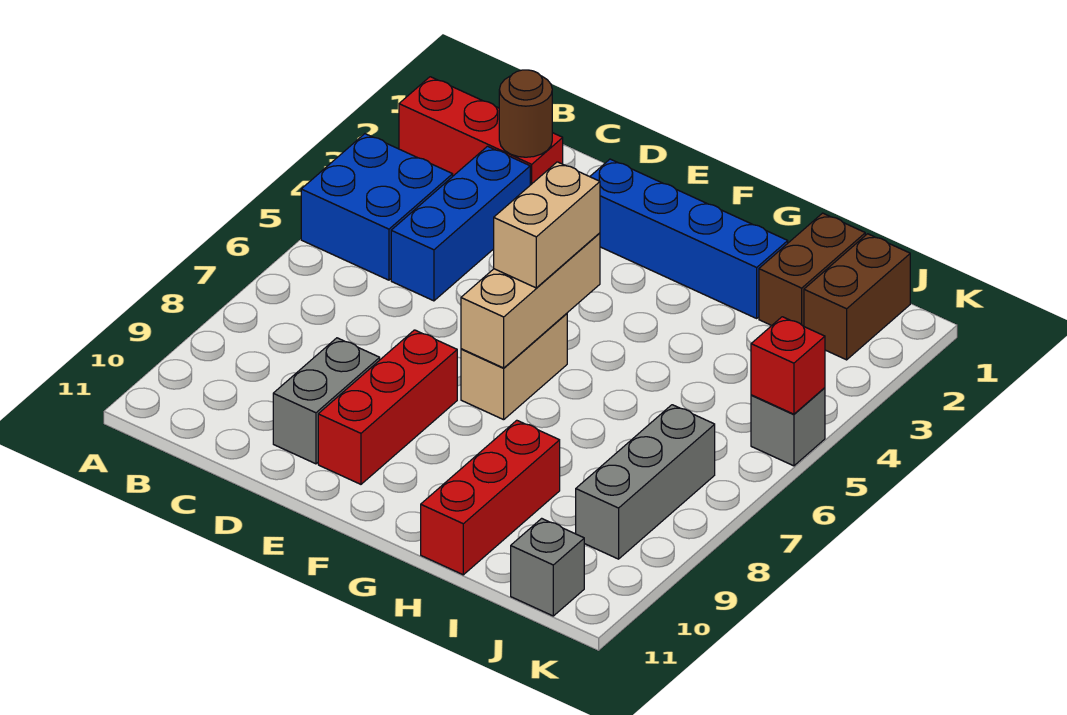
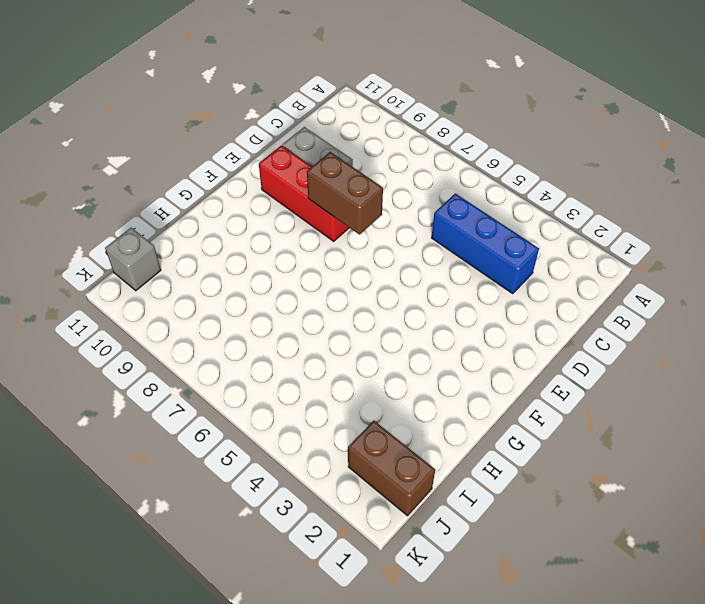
brown 1x2 brick [307,152,383,235] -> brown 1x2 brick moved to [759,213,865,326]
none -> red 1x3 brick [399,77,563,185]
none -> blue 2x2 brick [301,134,453,280]
none -> blue 1x4 brick [590,159,788,318]

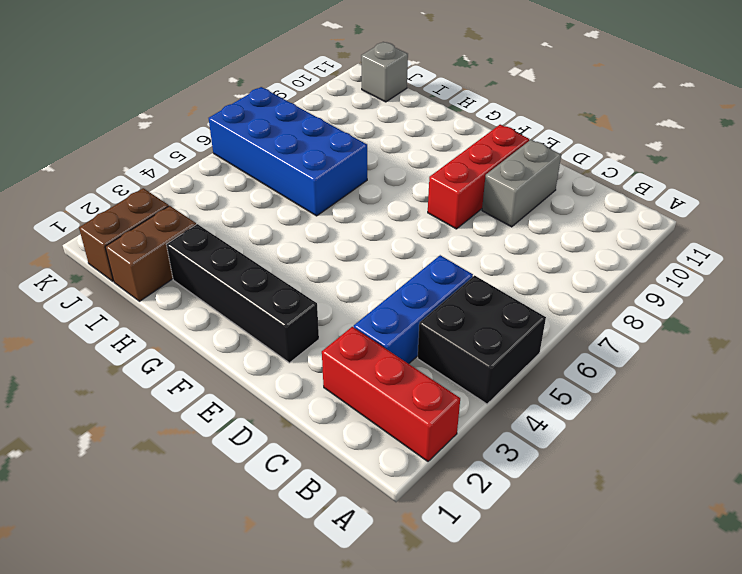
black 2x2 brick [418,275,546,404] -> blue 2x2 brick [301,134,453,280]
black 1x4 brick [166,224,319,363] -> blue 1x4 brick [590,159,788,318]
blue 2x4 brick [209,87,367,216] -> grey 1x3 brick [576,405,715,559]
none -> tan 1x2 brick [461,313,567,420]
none -> red 1x3 brick [421,420,560,575]
none -> grey 1x1 brick [751,388,825,466]

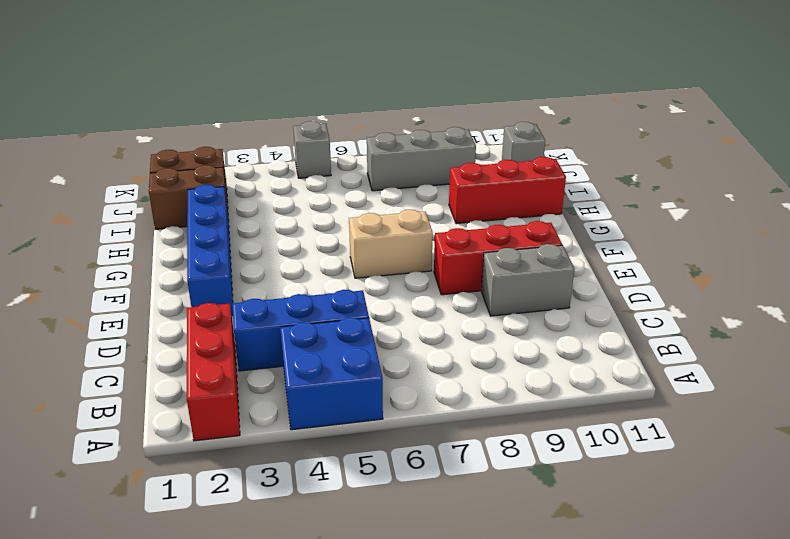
none -> brown 1x1 round brick [499,70,552,157]
none -> tan 1x3 brick [461,233,600,368]
none -> red 1x1 brick [751,317,825,414]

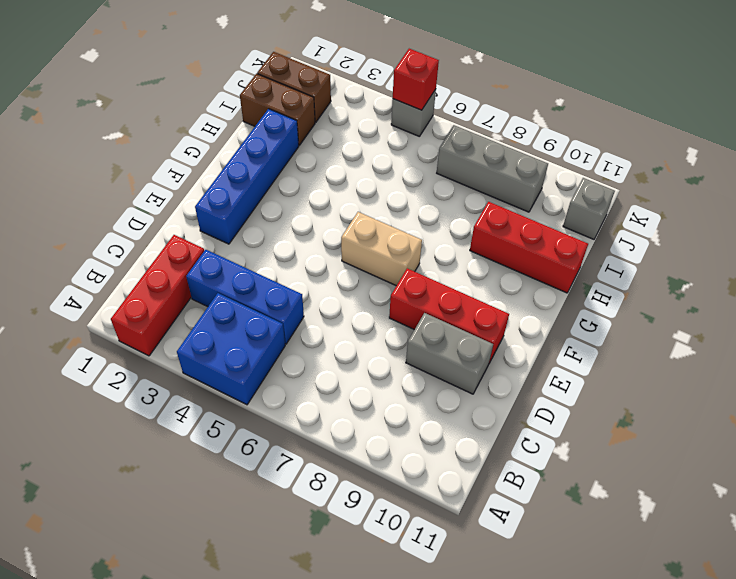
none -> brown 1x1 round brick [499,70,552,157]
none -> tan 1x3 brick [461,233,600,368]
none -> tan 1x2 brick [494,162,600,288]

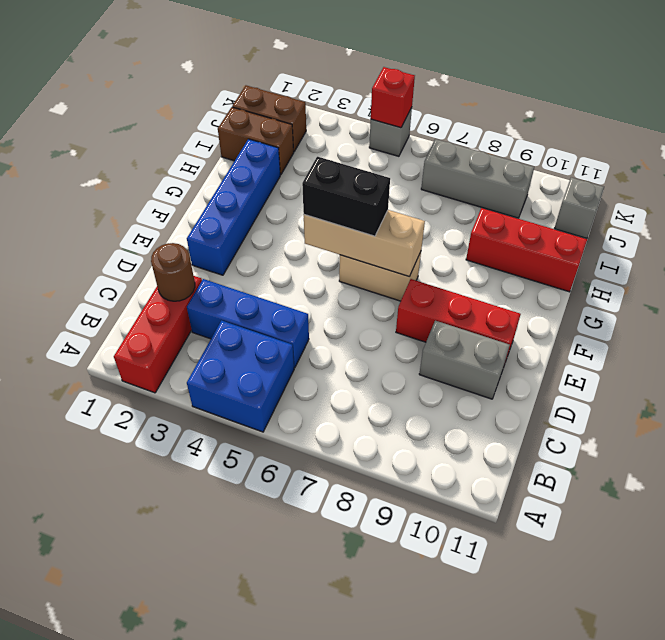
black 1x2 brick [302,157,390,236] -> tan 1x2 brick [494,162,600,288]

